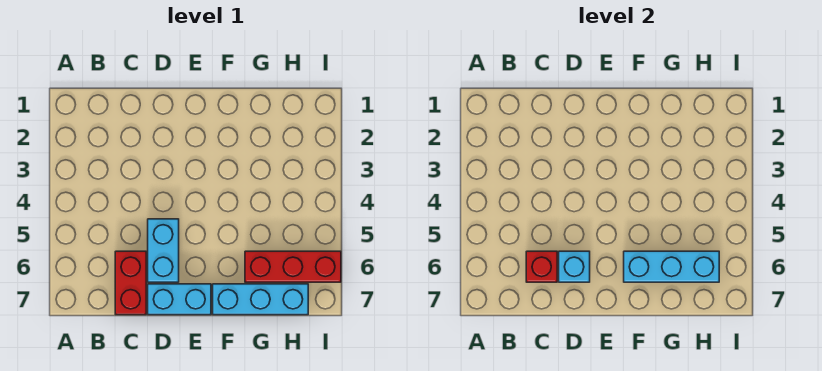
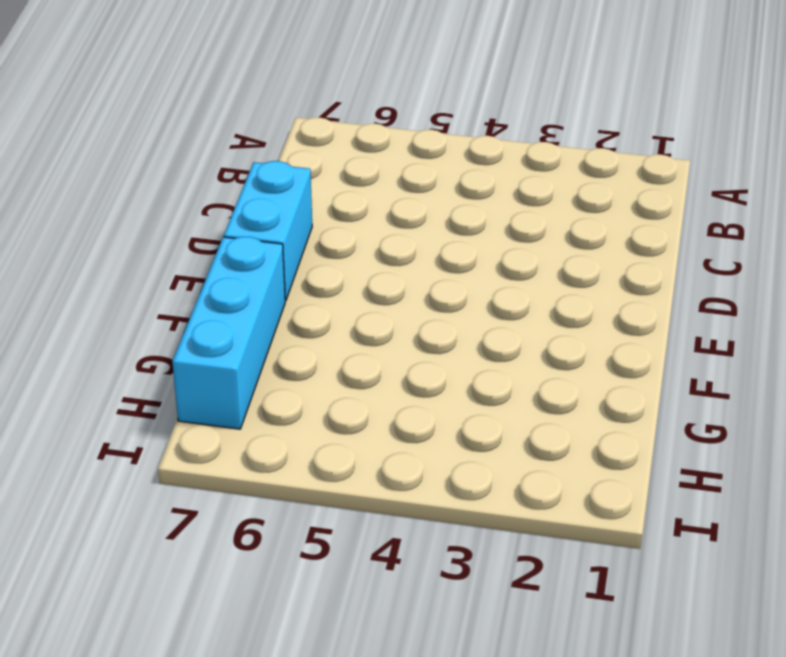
none -> red 1x2 brick [115,251,146,315]
none -> cyan 1x2 brick [148,219,179,282]

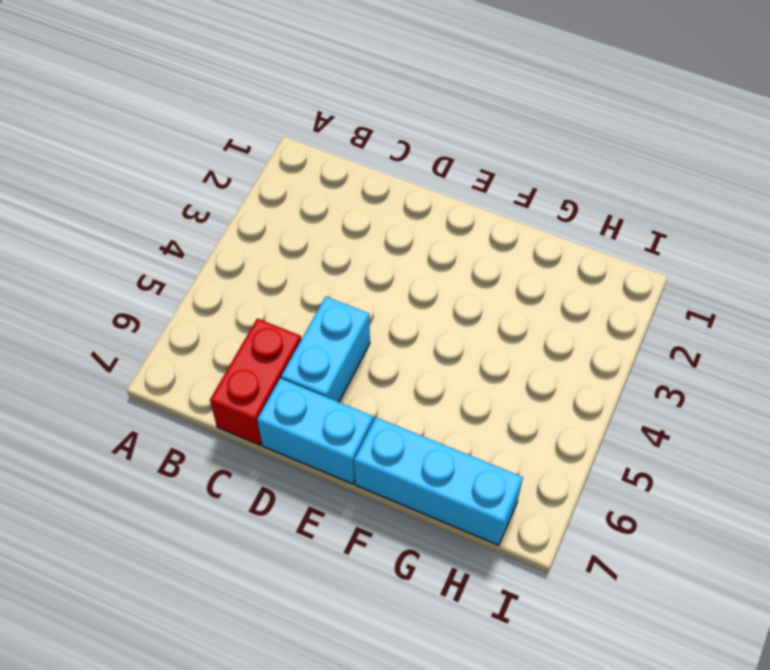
none -> red 1x3 brick [245,251,341,282]
none -> red 1x1 brick [526,251,557,282]

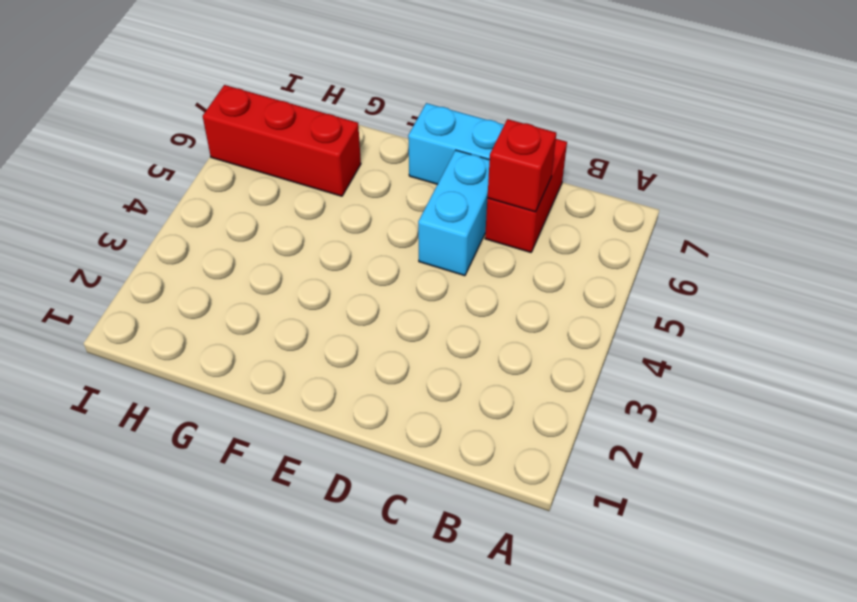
none -> cyan 1x3 brick [213,284,308,315]
none -> cyan 1x1 brick [559,251,590,282]

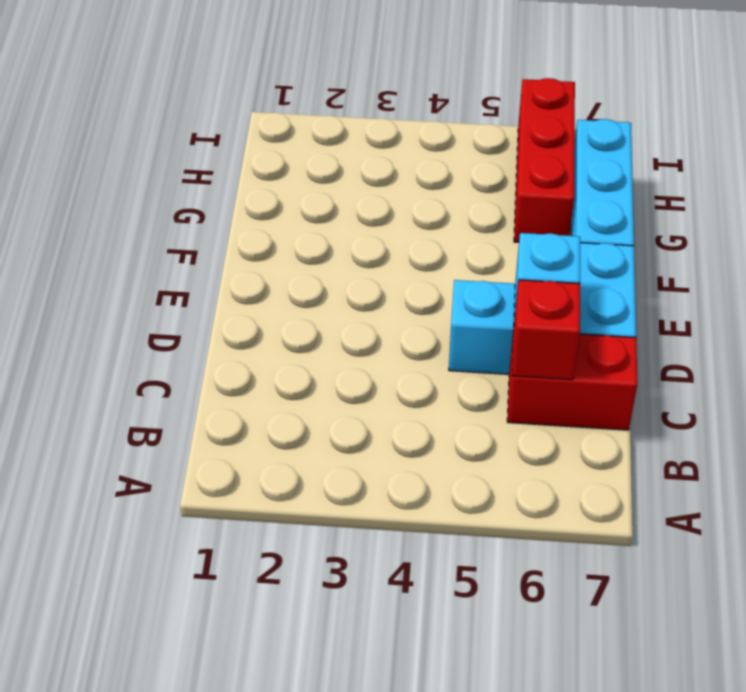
none -> cyan 1x3 brick [624,251,719,282]

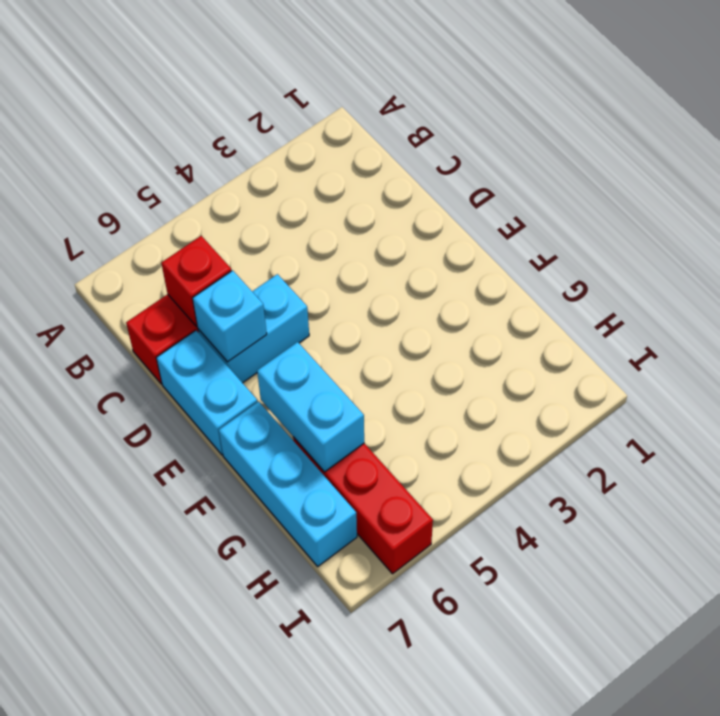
cyan 1x2 brick [257,342,364,472] -> cyan 1x3 brick [624,251,719,282]

